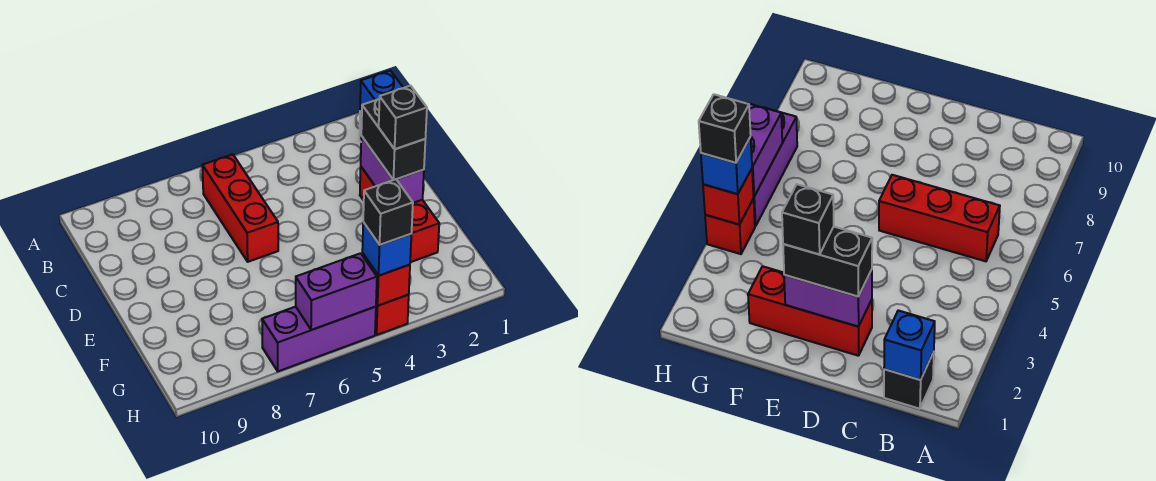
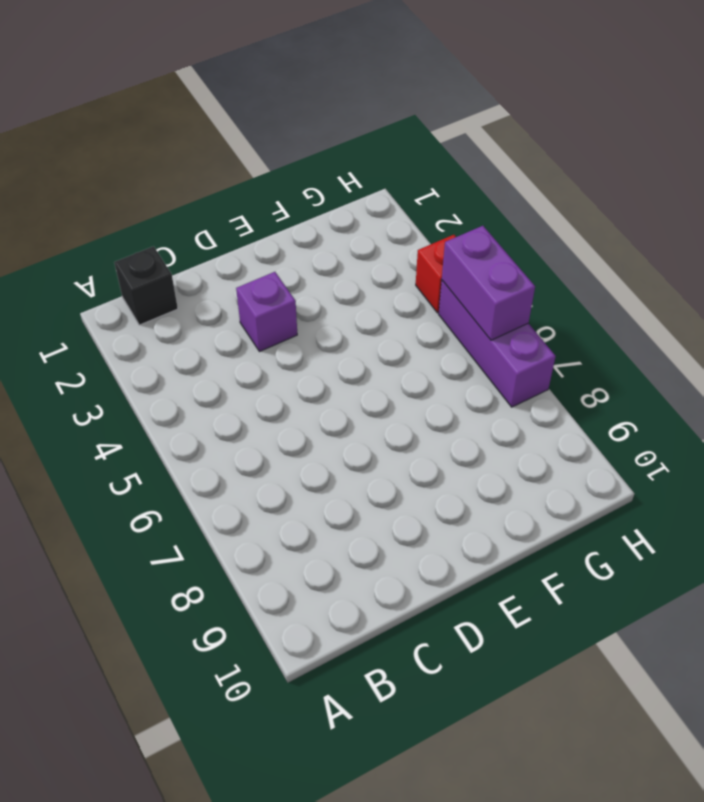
purple 1x1 brick [236,272,297,352] -> none
none -> red 1x3 brick [202,154,278,262]
none -> red 1x3 brick [360,167,439,262]
none -> blue 1x1 brick [360,71,403,112]

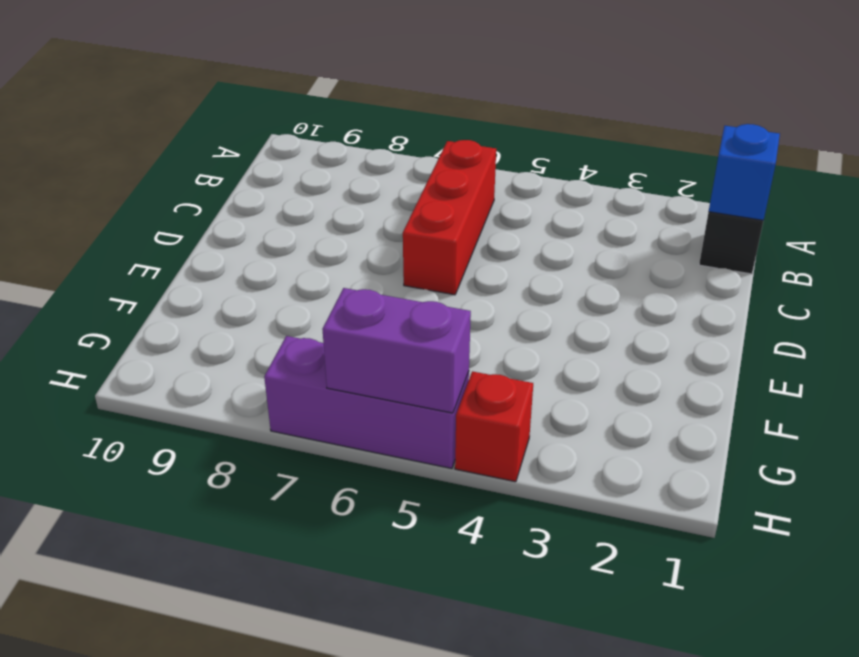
none -> red 1x3 brick [360,167,439,262]
none -> purple 1x2 brick [361,136,424,203]
none -> red 1x1 brick [362,253,410,306]

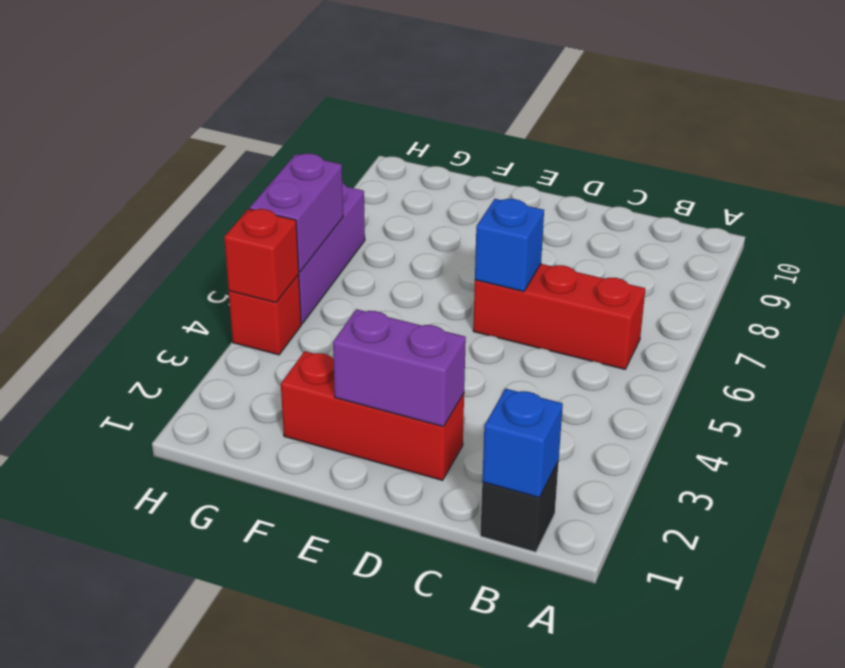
blue 1x1 brick [475,199,544,292] -> blue 1x1 brick moved to [362,222,411,276]
none -> black 1x2 brick [361,99,425,180]
none -> black 1x1 brick [379,86,427,149]
none -> black 1x1 brick [363,179,413,245]

